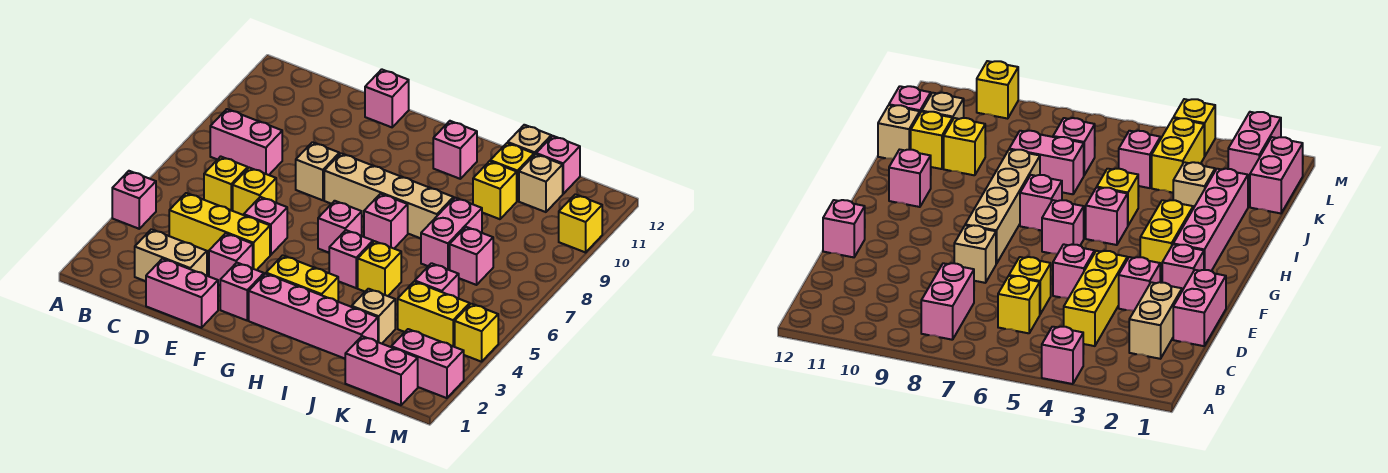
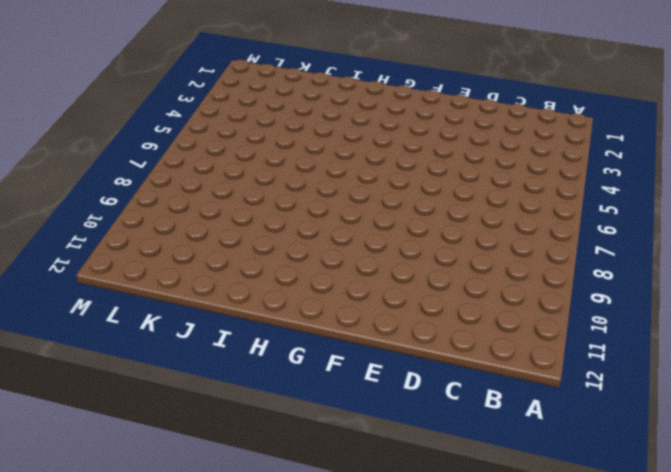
none -> pink 1x1 brick [112,171,156,229]
none -> pink 1x2 brick [210,109,282,175]
none -> tan 1x2 brick [135,229,207,281]
none -> yellow 1x3 brick [169,193,270,270]

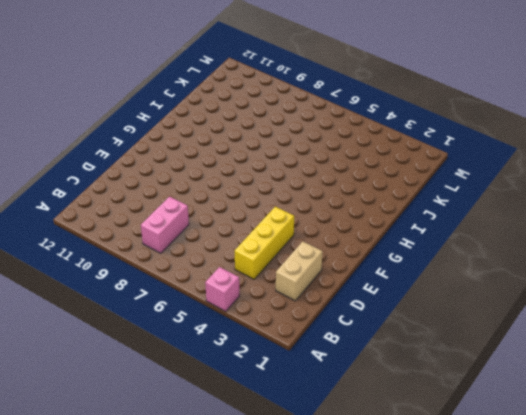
none -> yellow 1x1 brick [204,156,248,211]
none -> pink 1x2 brick [146,259,218,328]
none -> yellow 1x1 brick [233,168,276,215]
none -> pink 1x1 brick [209,233,253,285]

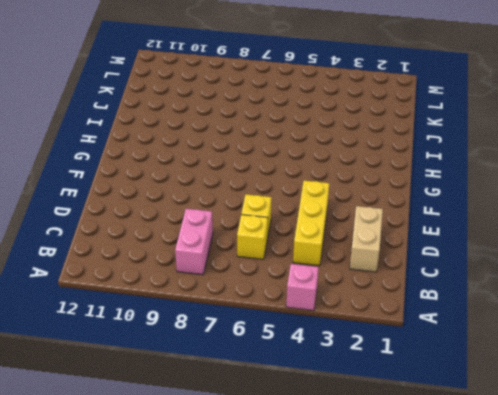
none -> pink 1x2 brick [146,259,218,328]
none -> pink 1x1 brick [209,233,253,285]
none -> pink 1x1 brick [244,197,287,255]
none -> tan 1x1 brick [296,142,339,200]

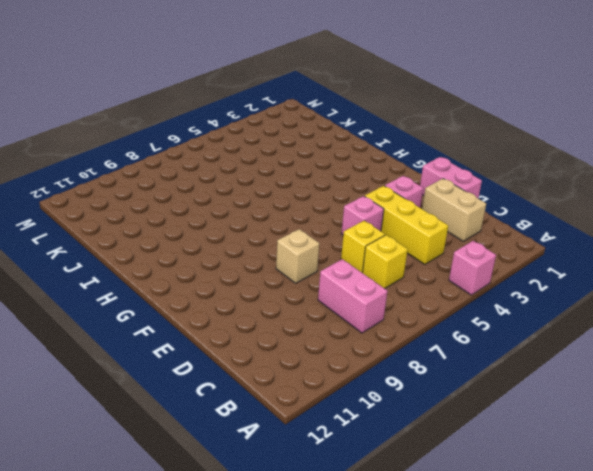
none -> pink 1x1 brick [365,69,409,127]
none -> pink 1x1 brick [220,263,264,320]
none -> tan 1x4 brick [324,153,453,238]
none -> pink 1x4 brick [249,274,378,359]

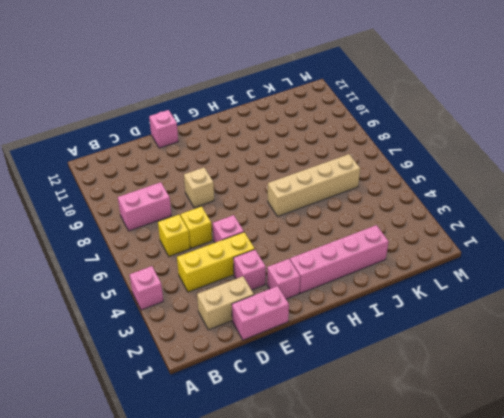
tan 1x4 brick [268,154,360,217] -> tan 1x4 brick moved to [324,153,453,238]
none -> yellow 1x2 brick [266,255,338,302]
none -> pink 1x1 brick [318,201,362,253]
none -> pink 1x1 brick [329,230,373,288]
none -> pink 1x1 brick [364,194,408,248]

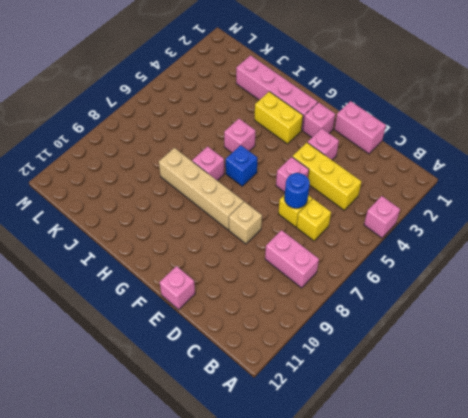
blue 1x1 round brick [284,173,310,208] -> none
blue 1x1 brick [226,145,257,186] -> pink 1x1 brick [318,201,362,253]
none -> tan 1x2 brick [135,229,207,281]
none -> pink 1x1 brick [433,121,477,179]
none -> yellow 1x1 brick [358,241,401,296]
none -> tan 1x1 brick [352,289,395,344]

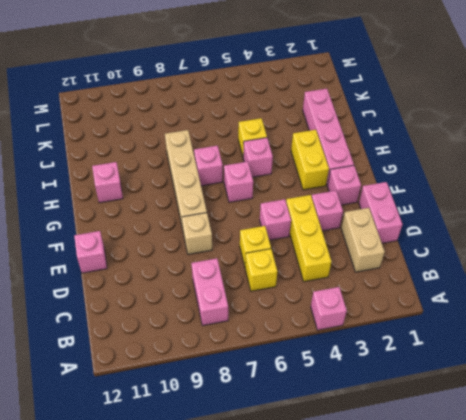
none -> tan 1x1 brick [352,289,395,344]
none -> pink 1x2 brick [421,198,482,270]
none -> yellow 1x1 brick [473,161,517,219]
none -> yellow 1x1 brick [490,143,534,201]

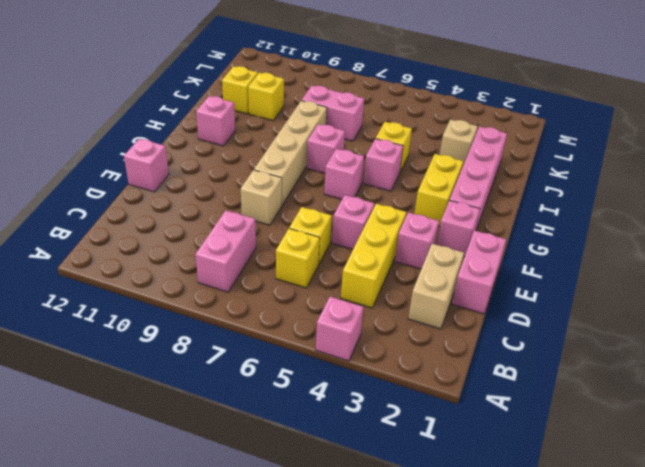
none -> tan 1x1 brick [508,125,551,155]
none -> pink 1x2 brick [345,336,418,405]
none -> yellow 1x2 brick [398,282,470,347]
none -> pink 1x1 brick [415,263,459,299]

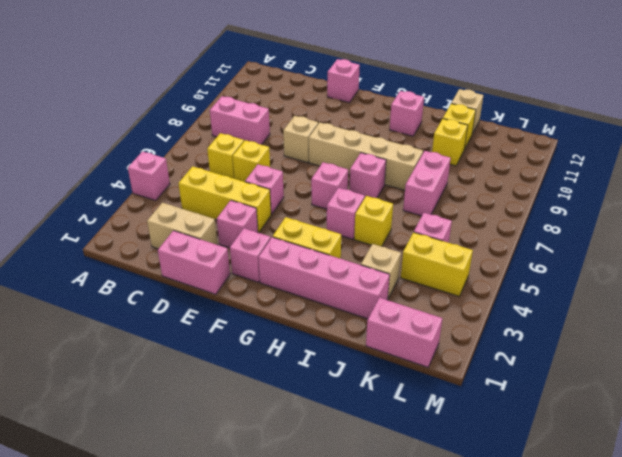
none -> pink 1x1 brick [450,227,493,285]
none -> tan 1x1 brick [519,154,563,212]
none -> pink 1x1 brick [536,136,580,194]
none -> pink 1x2 brick [391,329,464,398]

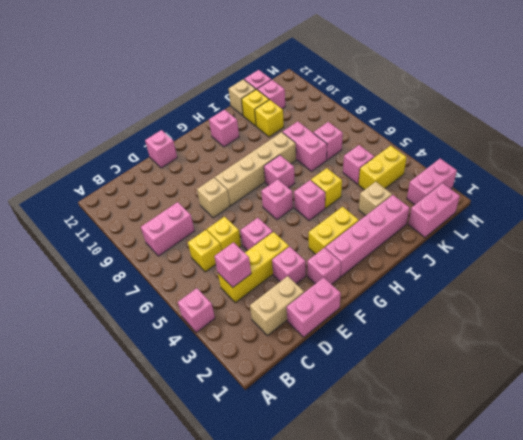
pink 1x1 brick [214,242,251,287] -> none
pink 1x1 brick [257,80,285,109] -> tan 1x1 brick [519,154,563,212]
none -> yellow 1x1 brick [455,304,498,362]
none -> yellow 1x1 brick [559,194,602,252]

